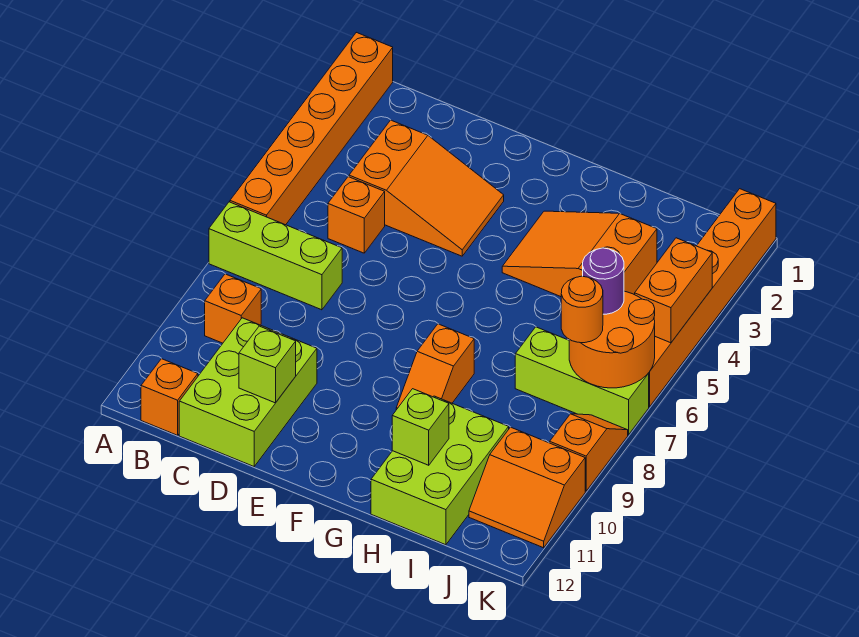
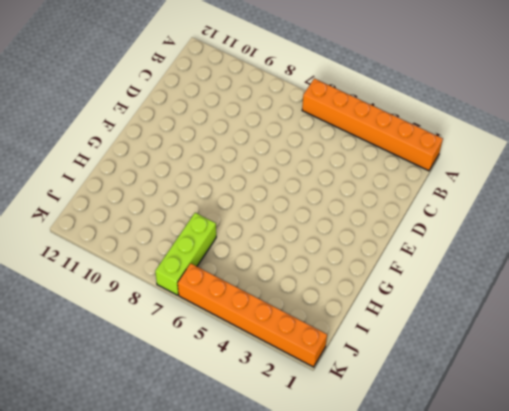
none -> lime 1x3 brick [209,202,342,310]
none -> orange 1x1 brick [205,274,261,343]
none -> orange 1x1 brick [141,359,198,435]

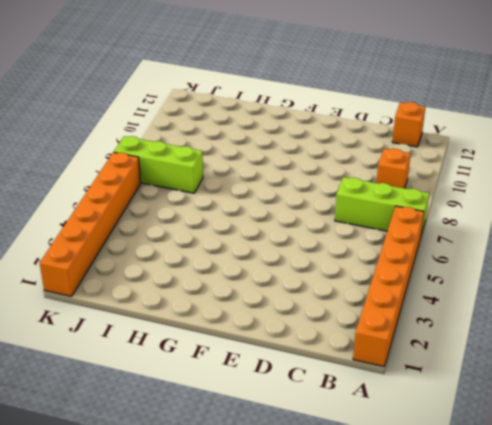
none -> orange 2x3 slope [349,120,504,256]
none -> orange 1x1 brick [328,177,385,253]
none -> lime 2x3 brick [179,318,317,466]

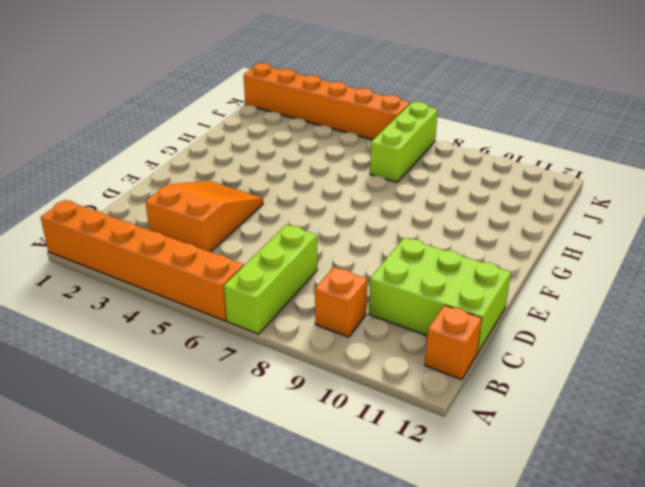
none -> orange 1x1 brick [328,177,385,253]
none -> orange 2x3 slope [502,211,657,297]
none -> orange 1x2 slope [396,324,474,410]

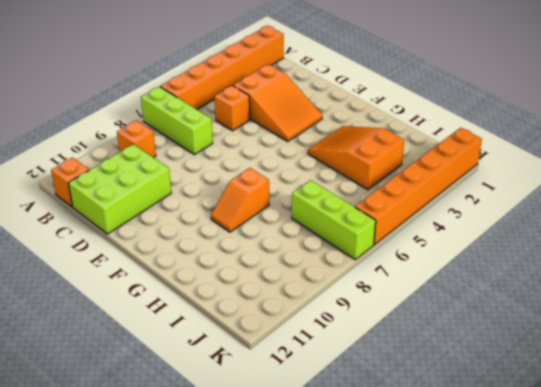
none -> lime 2x3 brick [371,396,509,545]
none -> orange 2x2 slope [469,427,585,548]
none -> orange 1x2 slope [550,414,628,491]

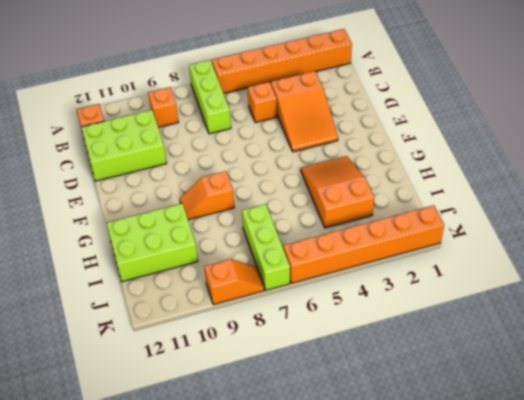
none -> orange 2x2 slope [469,427,585,548]
none -> lime 1x1 brick [239,326,296,403]
none -> lime 1x1 brick [392,389,449,465]

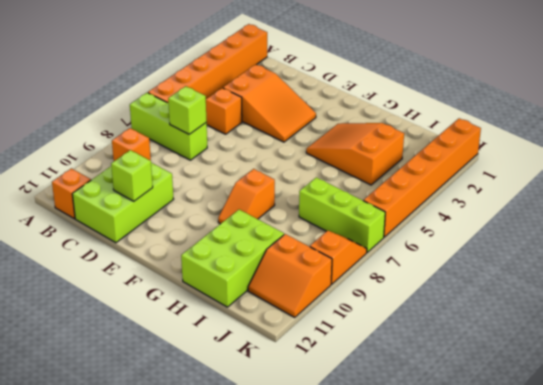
lime 1x1 brick [168,86,207,134] -> lime 1x1 brick moved to [392,389,449,465]
none -> orange 2x2 round brick [569,291,655,388]
none -> orange 1x2 brick [635,238,712,343]
none -> purple 1x1 round brick [583,248,624,314]

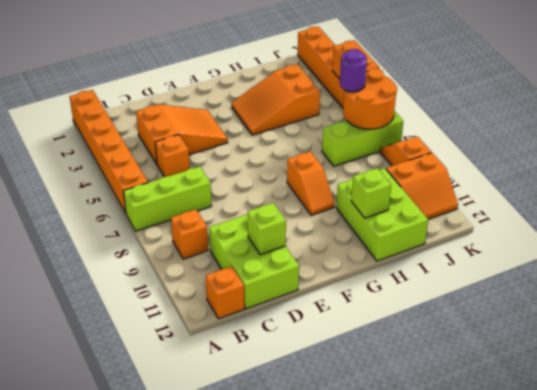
none -> orange 1x1 round brick [561,276,603,343]

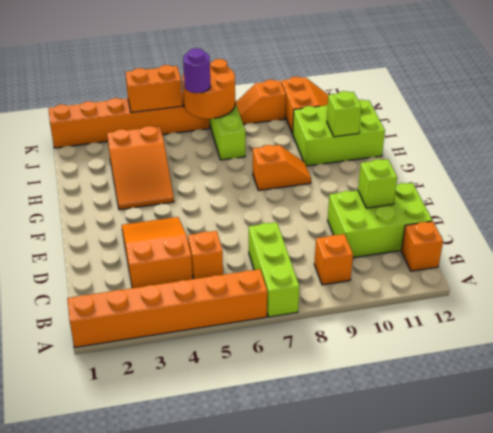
none -> orange 1x1 round brick [561,276,603,343]

